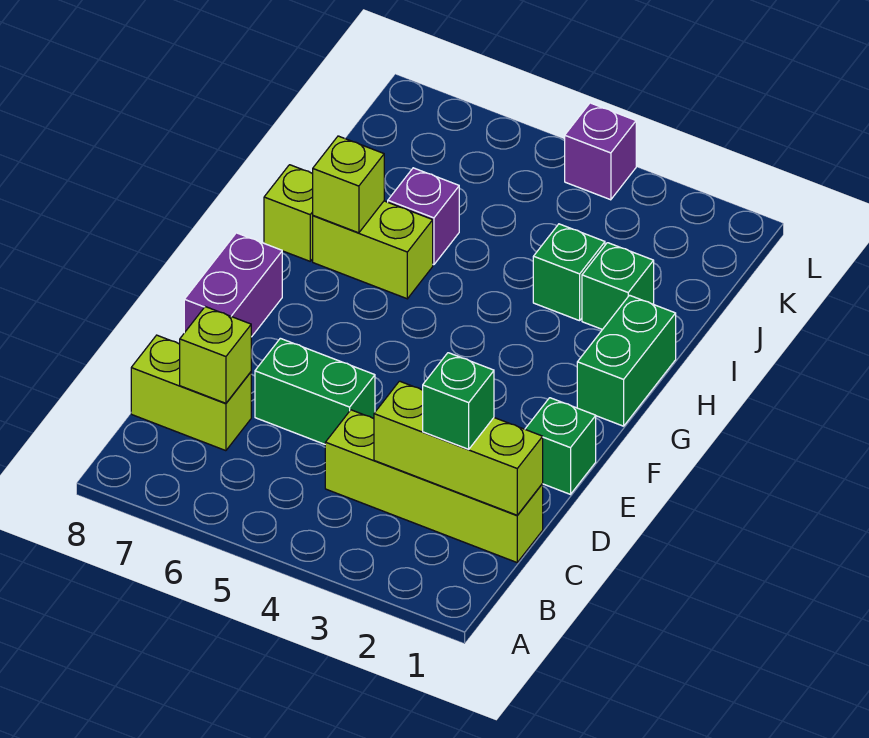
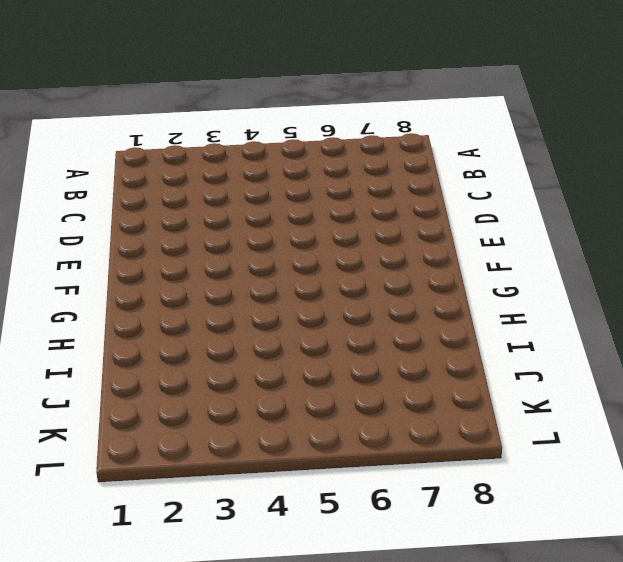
none -> lime 1x4 brick [325,410,543,562]
none -> lime 1x2 brick [131,335,251,451]
none -> green 1x2 brick [255,338,375,444]

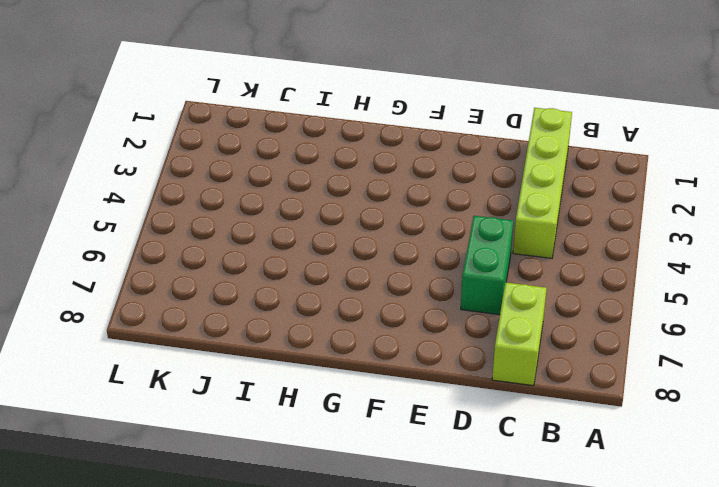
none -> green 1x1 brick [525,398,596,494]
none -> purple 1x2 brick [184,233,282,337]
none -> green 1x2 brick [577,295,676,426]

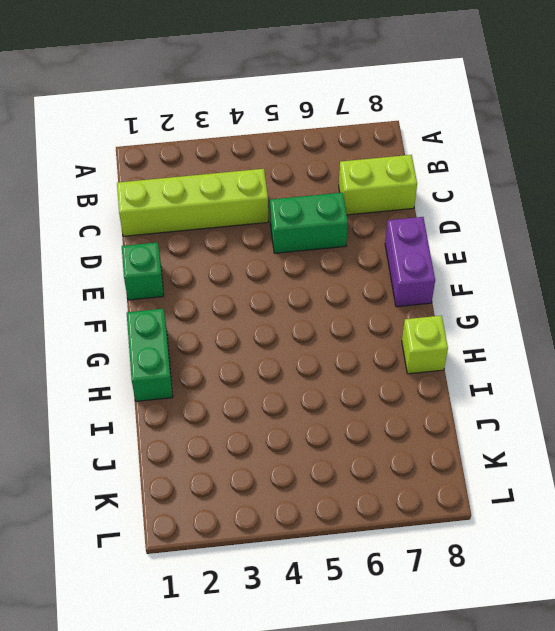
none -> lime 1x2 brick [313,201,433,299]
none -> green 1x1 brick [582,243,654,330]
none -> green 1x1 brick [533,224,605,321]

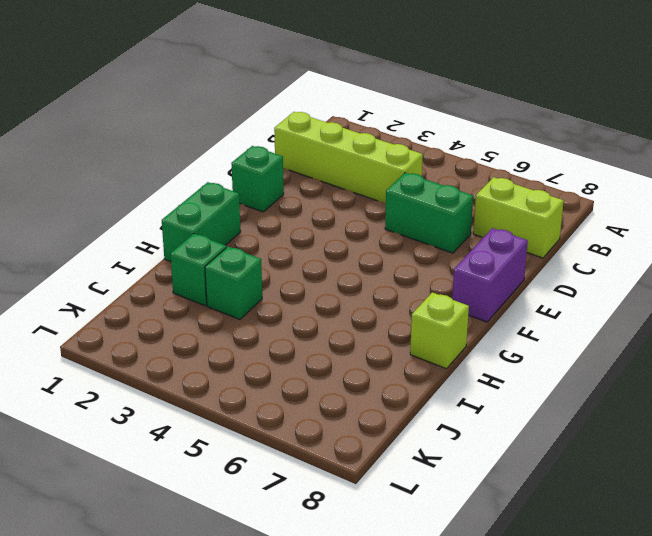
none -> lime 1x2 brick [313,201,433,299]
none -> purple 1x1 brick [388,168,459,265]
none -> purple 1x1 brick [565,103,636,200]

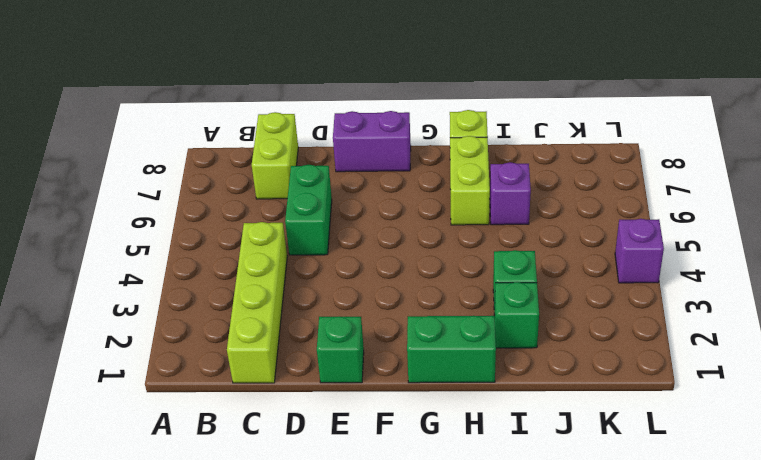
none -> lime 1x3 brick [374,381,543,515]
none -> lime 1x1 brick [180,307,251,403]
none -> lime 1x1 brick [312,136,384,233]

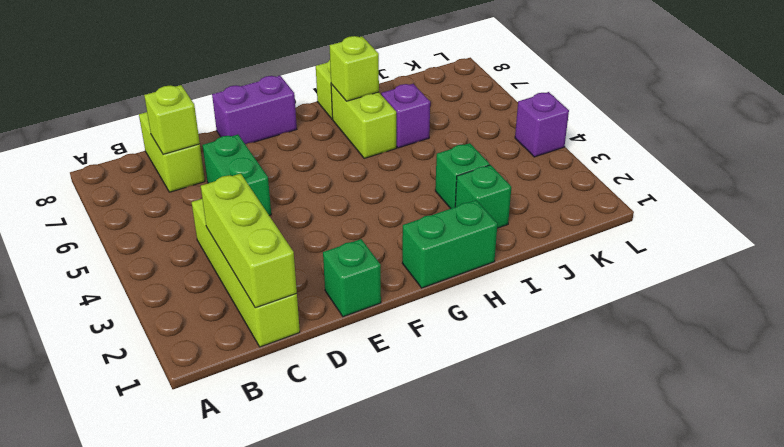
none -> green 1x1 brick [423,353,494,449]

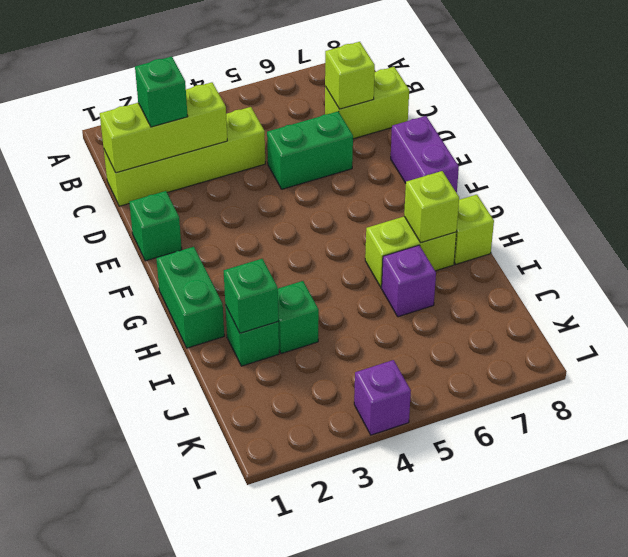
green 1x1 brick [224,259,278,333] -> none

